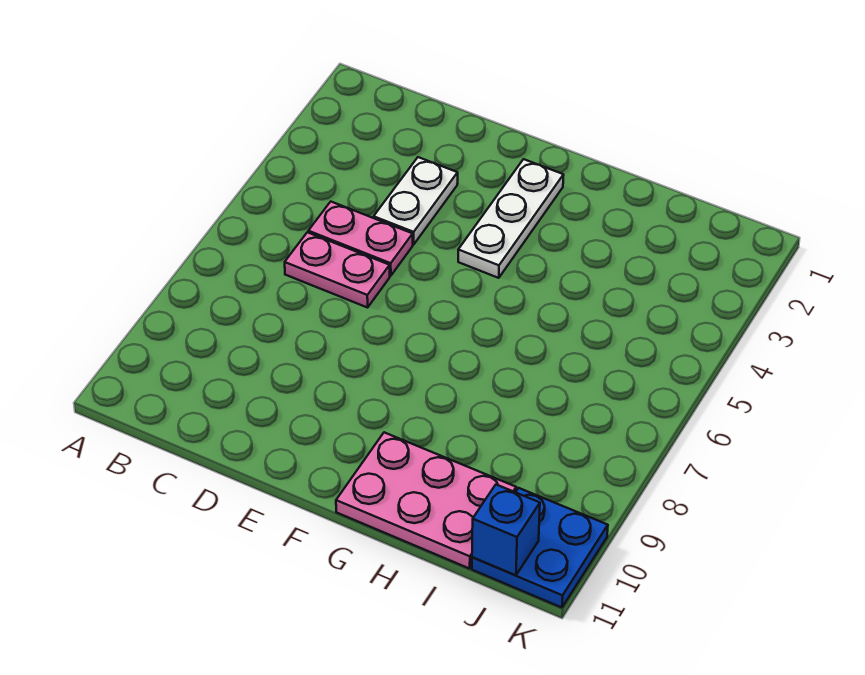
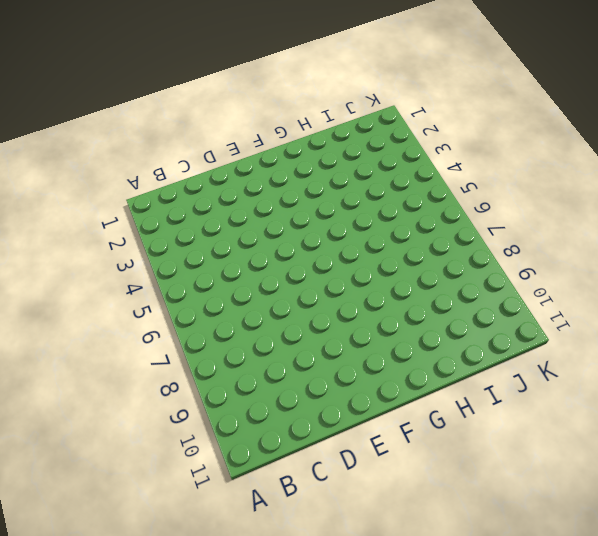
none -> pink 1x2 plate [308,202,413,276]
none -> pink 1x2 plate [285,232,390,308]

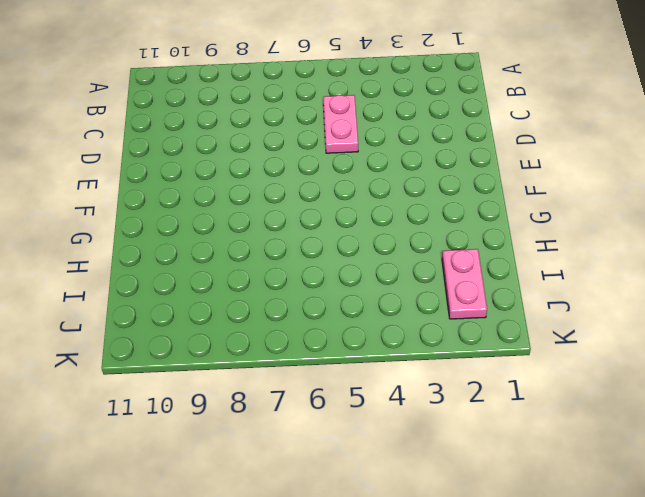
pink 1x2 plate [442,249,487,319] -> pink 1x2 plate moved to [285,232,390,308]
none -> white 1x2 plate [374,157,458,244]
none -> white 1x3 plate [458,159,563,278]

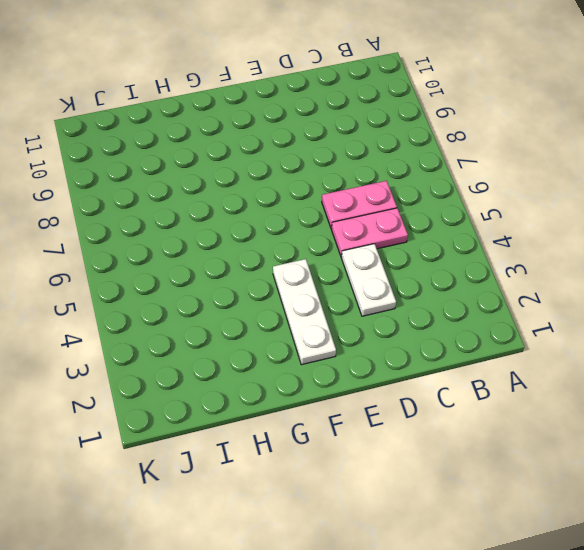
none -> pink 2x3 plate [336,432,516,569]
none -> blue 2x2 plate [472,488,608,608]

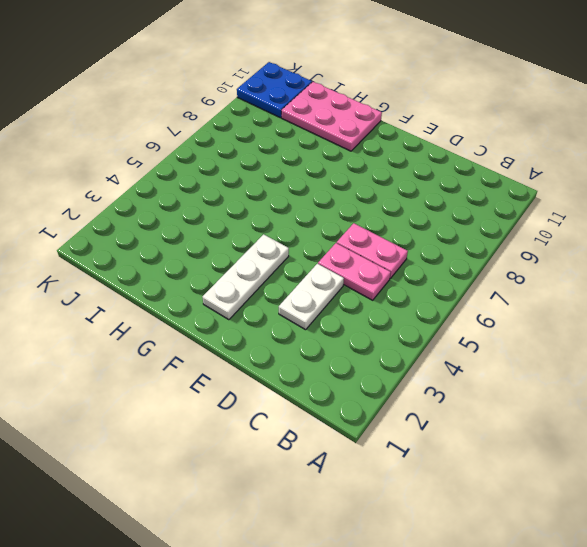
none -> blue 1x1 brick [472,485,540,575]

